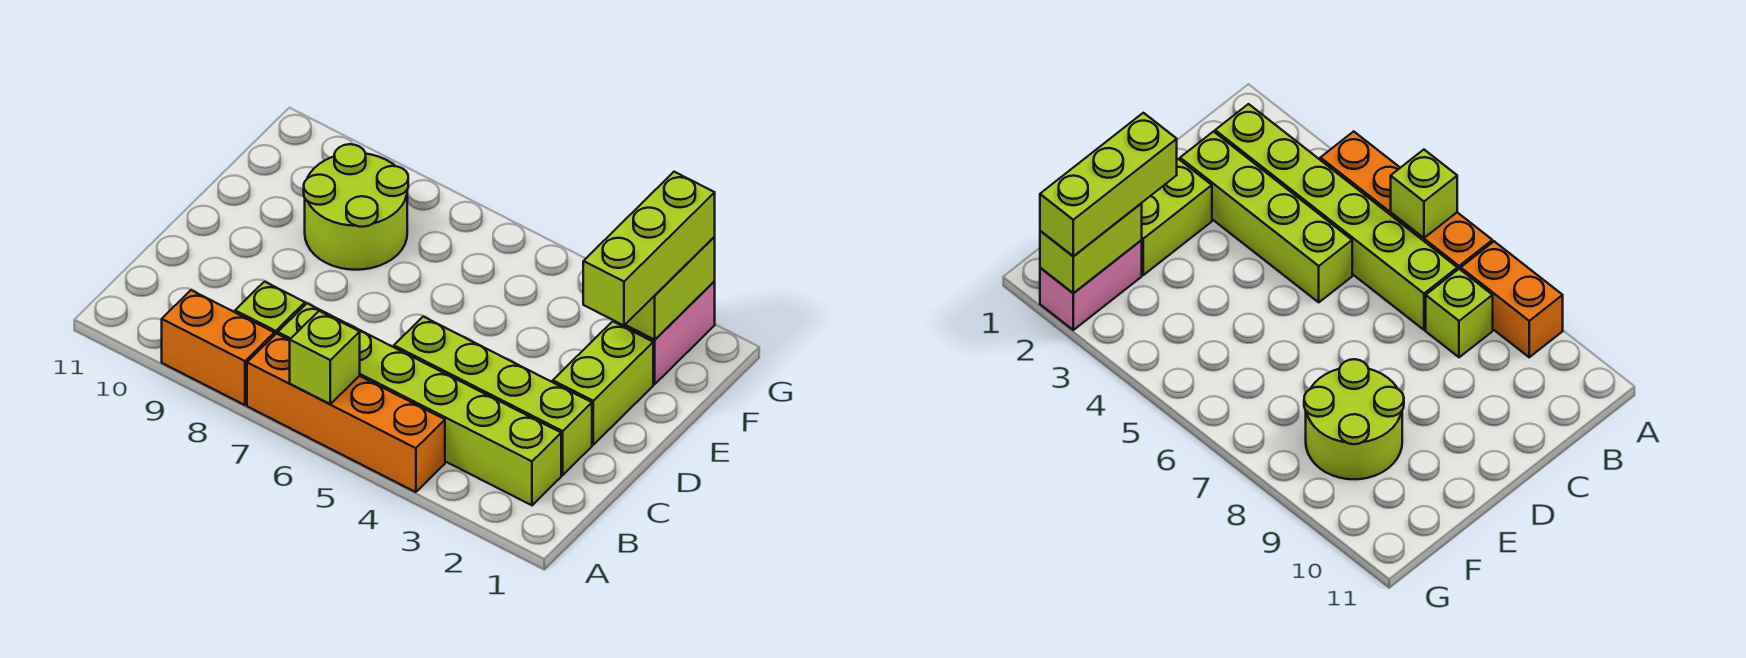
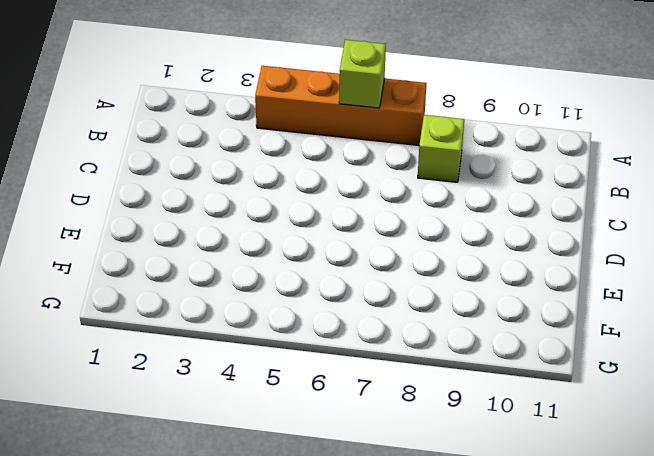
none -> orange 1x2 brick [162,290,274,405]
none -> lime 1x6 brick [278,303,561,505]

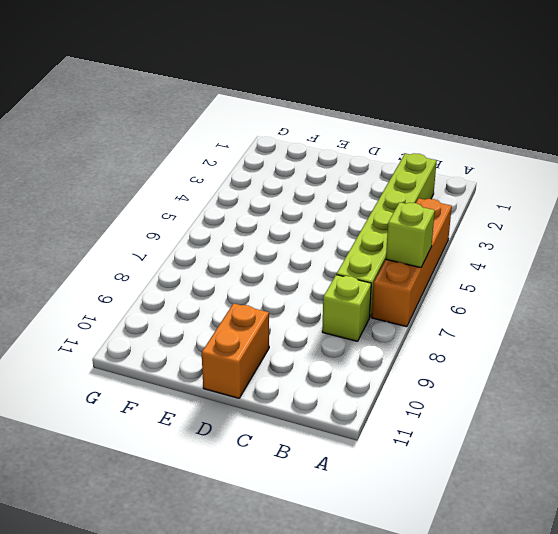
orange 1x2 brick [202,303,269,398] -> orange 1x2 brick moved to [162,290,274,405]
none -> lime 1x4 brick [394,317,592,475]
none -> lime 1x2 brick [553,321,653,445]

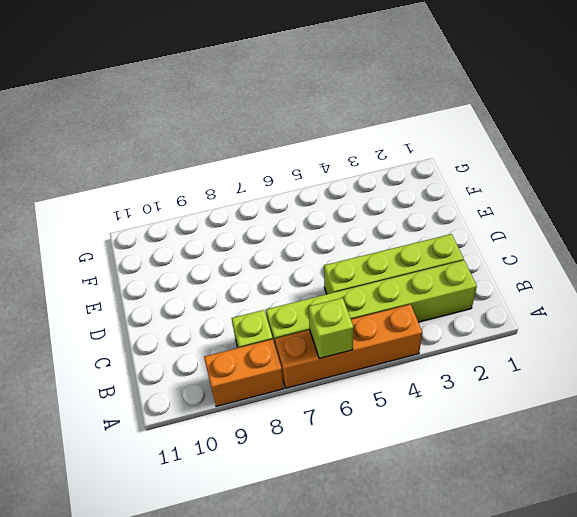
none -> lime 1x2 brick [553,321,653,445]
none -> lime 2x2 round brick [304,144,408,270]

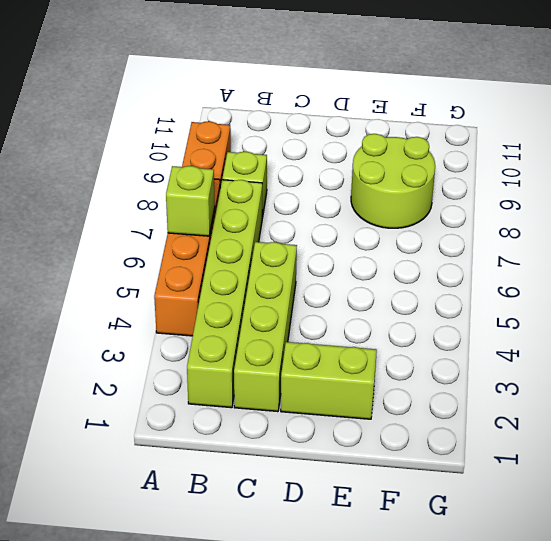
none -> pink 1x2 brick [614,281,715,384]
none -> lime 1x2 brick [625,237,715,340]

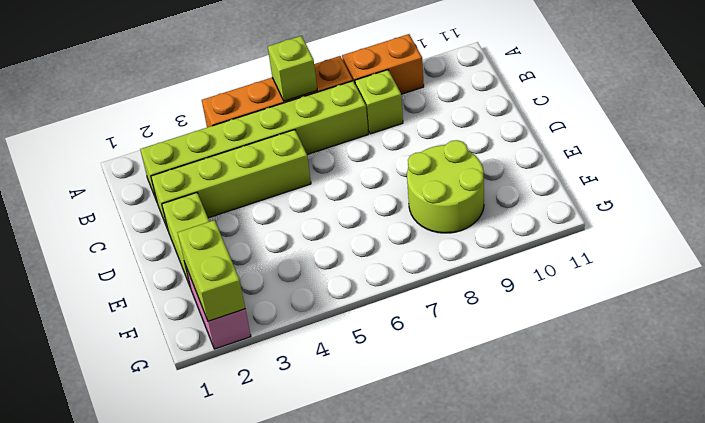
none -> lime 1x3 brick [583,172,715,325]

